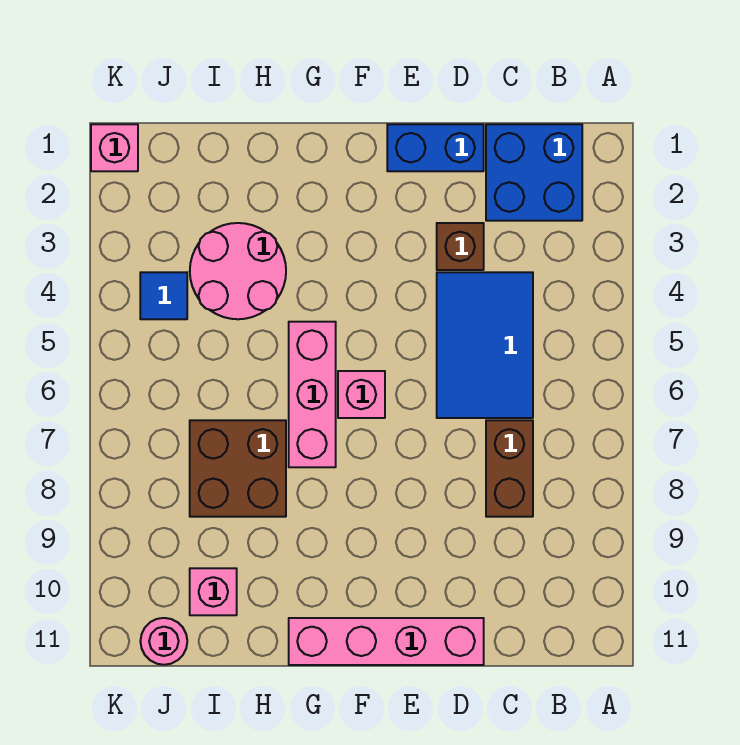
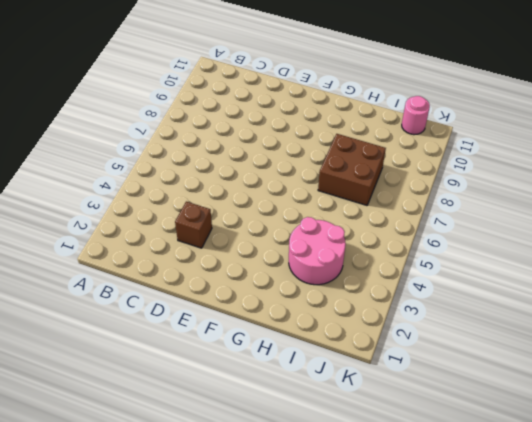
none -> blue 2x2 brick [486,124,582,221]
none -> blue 2x3 tile [437,272,533,418]
none -> brown 1x2 brick [486,420,533,517]

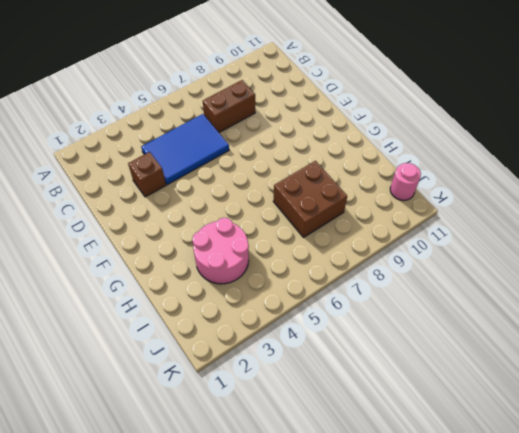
none -> blue 2x2 brick [486,124,582,221]
none -> blue 1x2 brick [387,124,484,171]
none -> pink 1x4 brick [289,618,484,665]

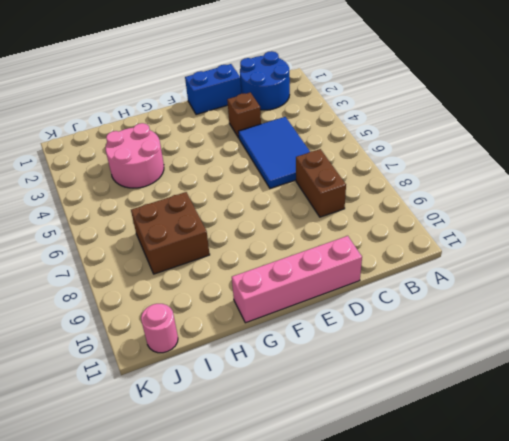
blue 2x2 round brick [240,51,290,110] -> blue 2x2 brick [486,124,582,221]
none -> pink 1x1 brick [338,371,385,418]
none -> pink 1x3 brick [289,322,336,467]
none -> pink 1x1 brick [190,568,237,615]

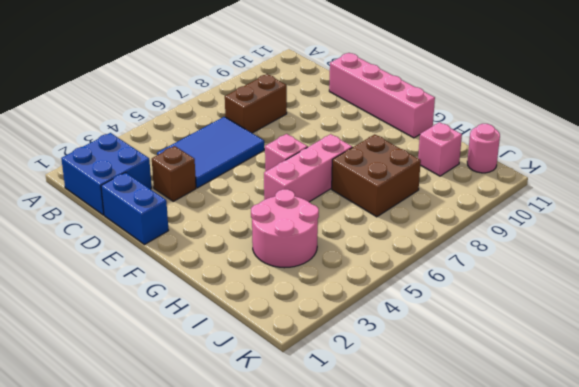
none -> blue 1x1 tile [140,272,187,319]
none -> pink 1x1 brick [91,124,138,171]

